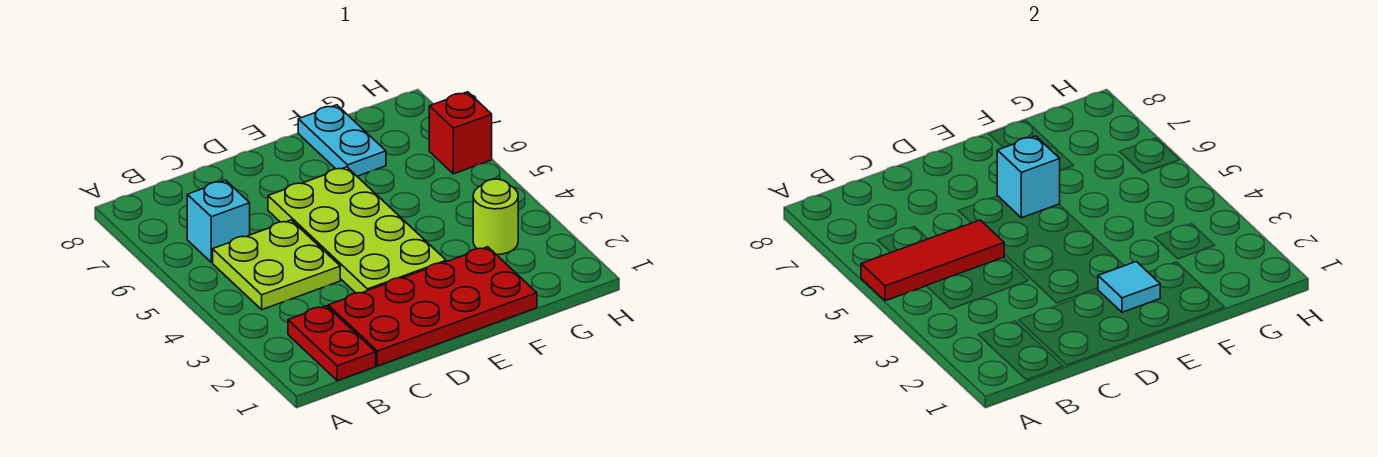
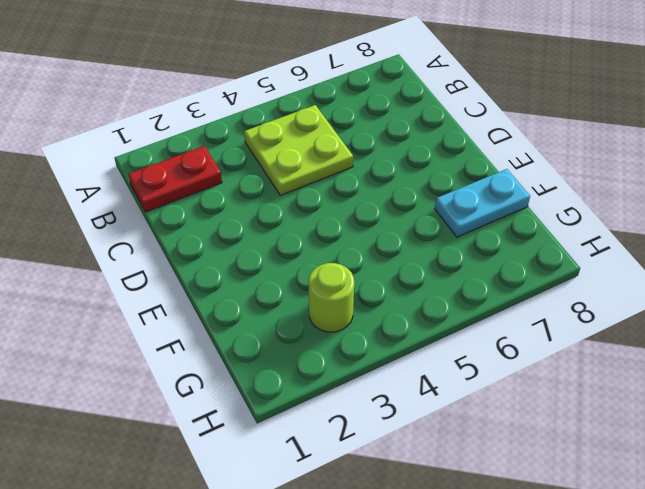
none -> cyan 1x1 brick [187,180,250,262]
none -> red 2x4 plate [328,247,537,366]

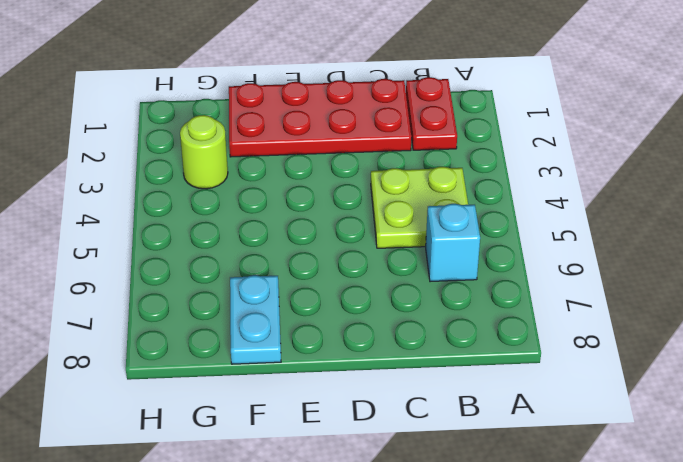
none -> lime 2x4 plate [268,167,446,293]
none -> red 1x1 brick [429,92,492,174]

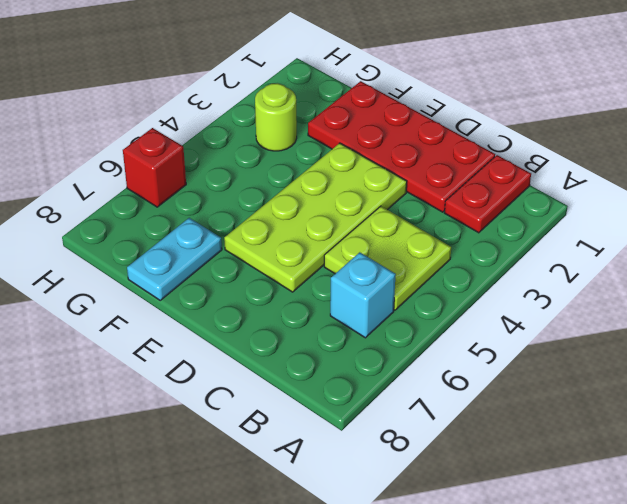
none -> red 1x3 tile [861,220,1004,301]
none -> cyan 1x1 tile [1098,262,1160,312]

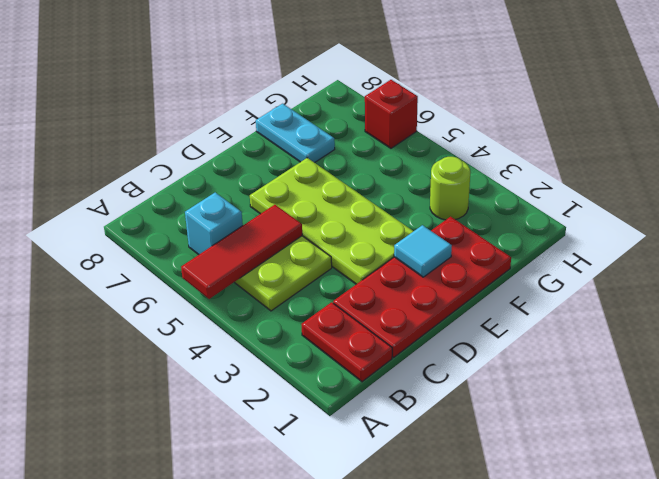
none -> cyan 1x1 brick [997,136,1060,218]

